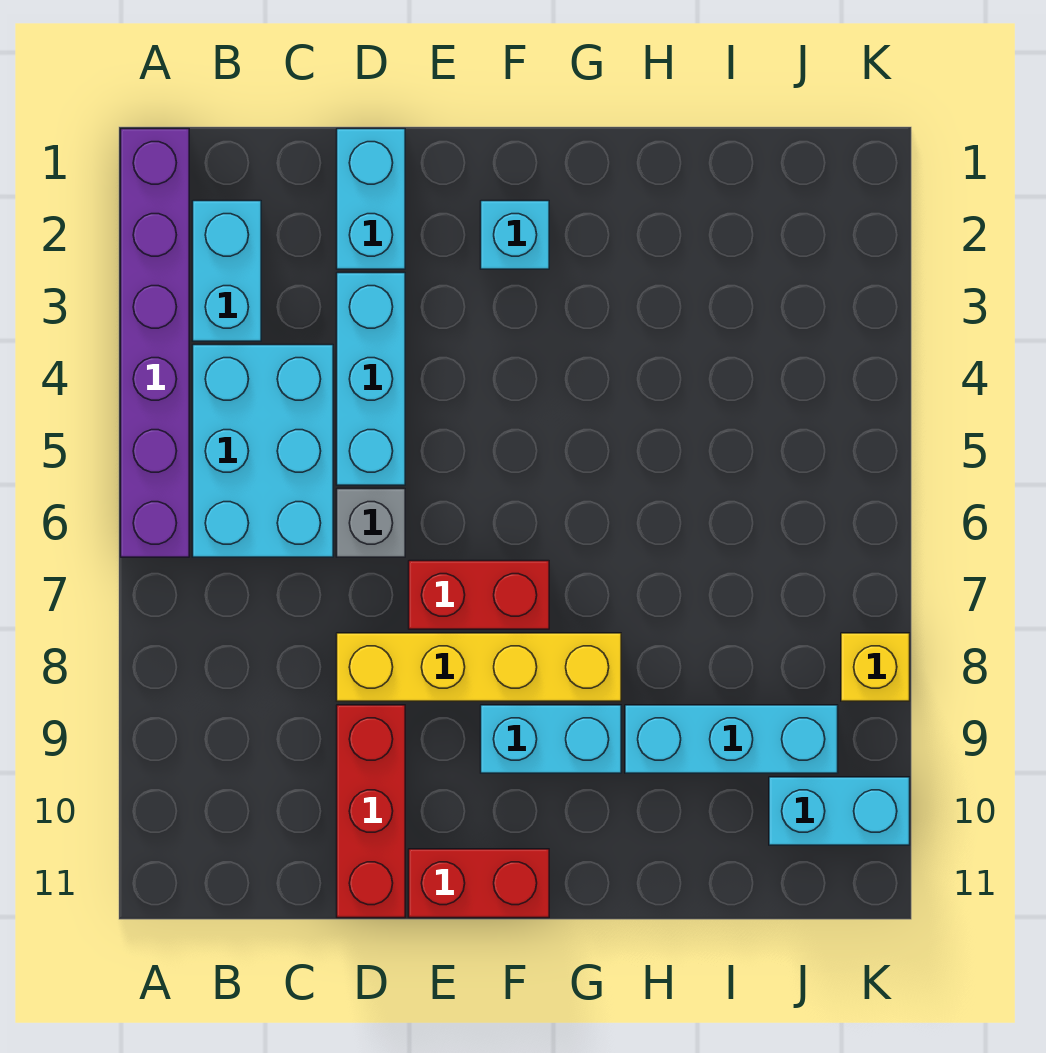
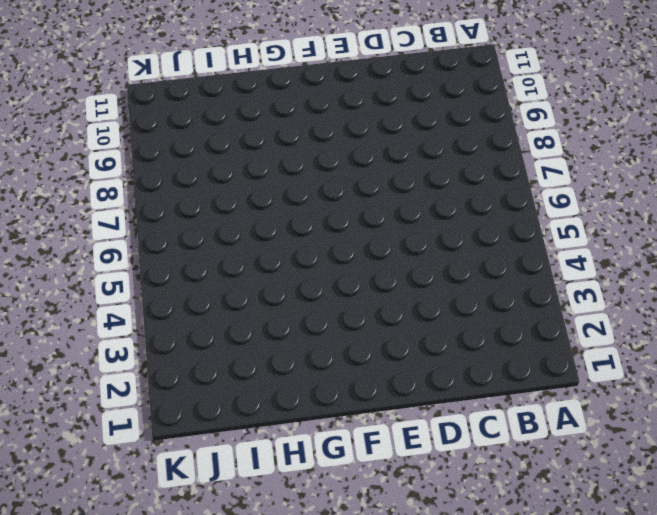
none -> purple 1x6 brick [121,129,189,557]
none -> cyan 1x2 brick [193,201,261,341]
none -> cyan 2x3 brick [193,345,333,557]

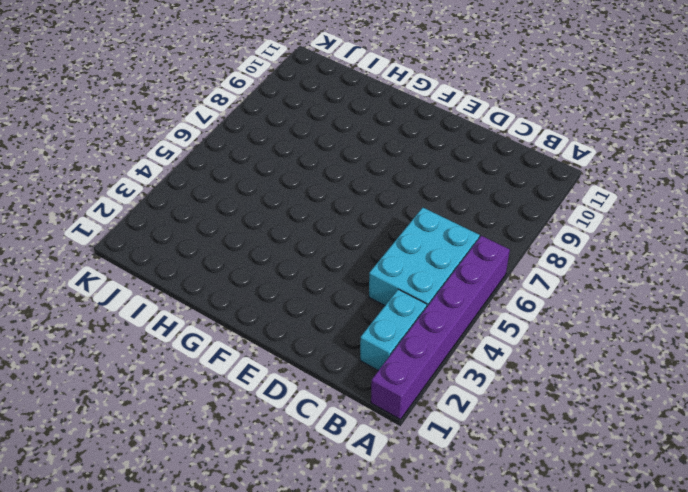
none -> cyan 1x2 brick [337,129,405,269]
none -> cyan 1x3 brick [337,273,405,485]
none -> grey 1x1 brick [337,489,405,557]

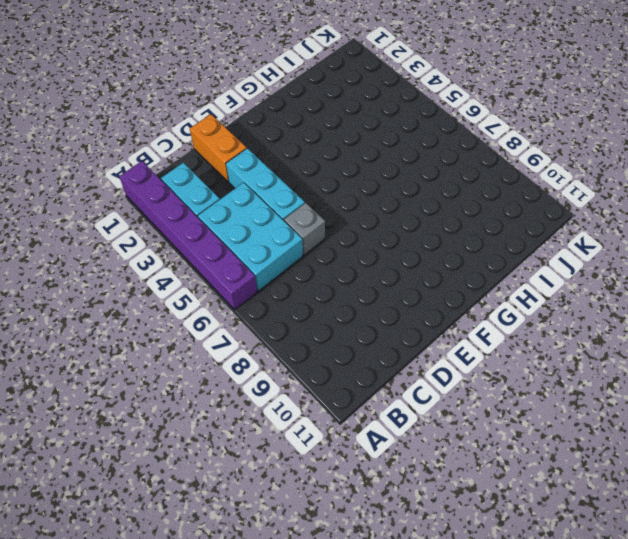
orange 1x2 brick [190,114,247,182] -> cyan 1x2 brick [337,129,405,269]
none -> yellow 1x4 brick [337,633,621,701]
none -> red 1x3 brick [337,705,405,918]
none -> red 1x2 brick [409,561,549,629]

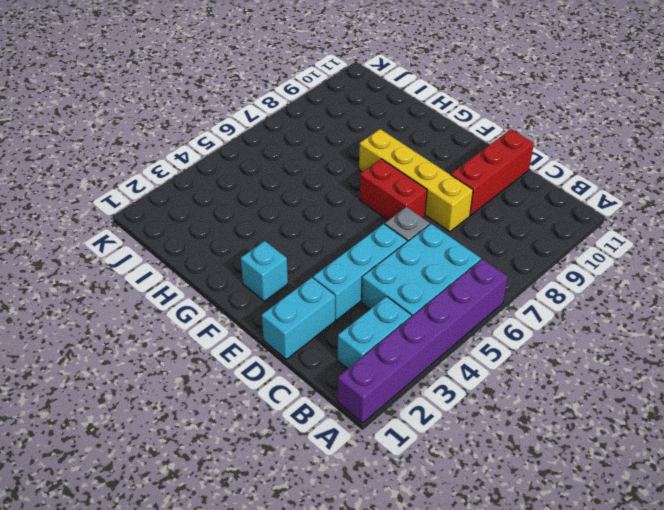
none -> red 1x2 brick [409,849,549,918]
none -> cyan 1x2 brick [481,705,621,773]
none -> cyan 1x3 brick [625,705,838,773]

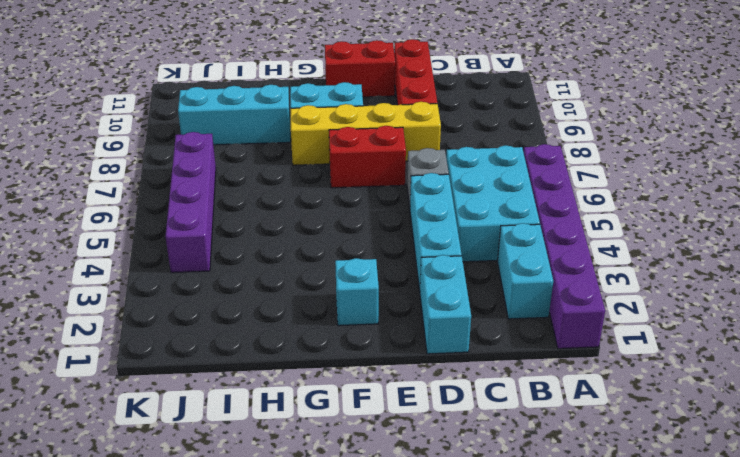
purple 1x4 brick [165,132,216,273] -> none
none -> cyan 1x2 brick [769,777,910,845]
none -> yellow 1x1 brick [841,633,910,701]

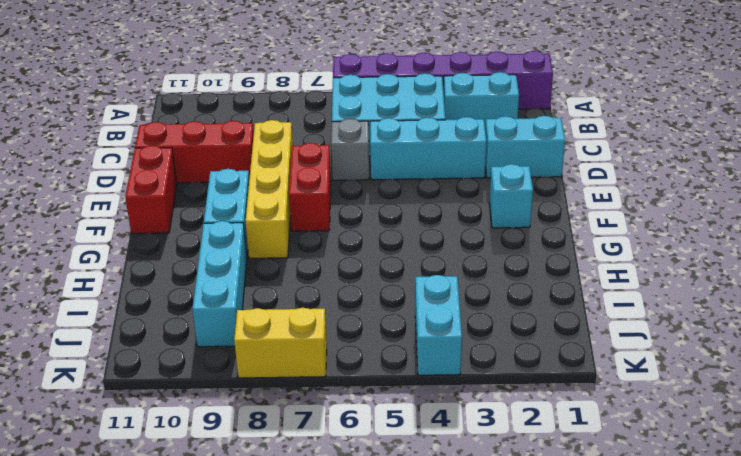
cyan 1x2 brick [415,275,462,375] -> cyan 1x2 brick moved to [769,777,910,845]
yellow 1x2 brick [234,308,327,378] -> yellow 1x1 brick [841,633,910,701]

